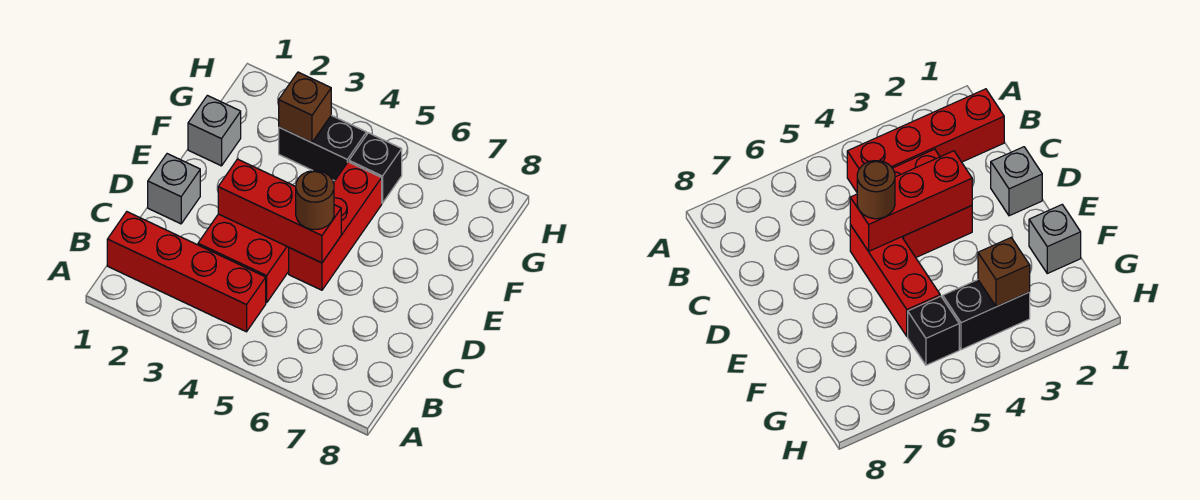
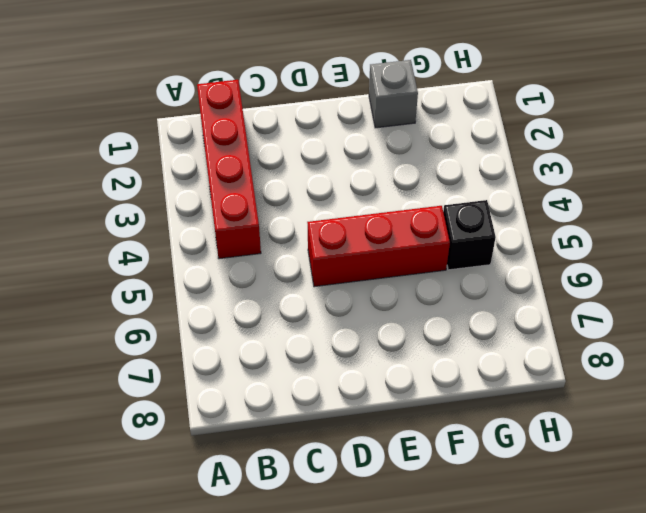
none -> red 2x2 brick [198,214,289,303]
none -> grey 1x1 brick [148,154,200,224]

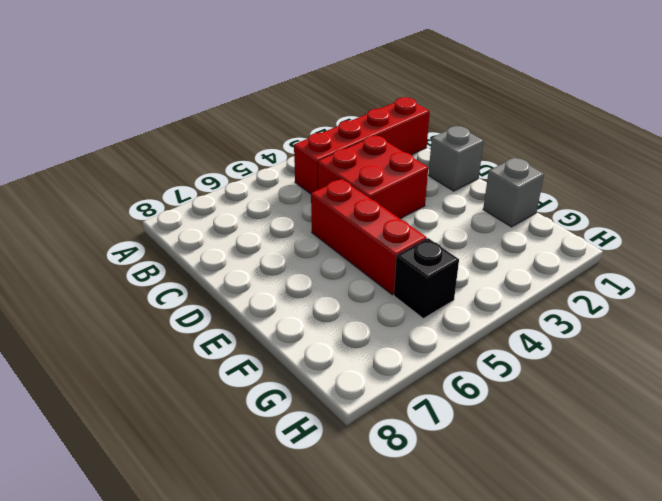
none -> black 1x2 brick [279,115,367,181]
none -> red 1x3 brick [218,159,341,263]

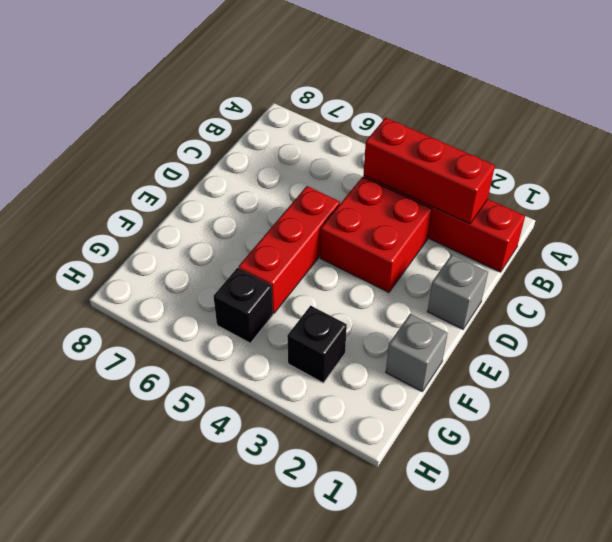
red 1x3 brick [364,118,495,224] -> red 1x3 brick moved to [218,159,341,263]
black 1x1 brick [287,306,347,383] -> black 1x2 brick [279,115,367,181]
none -> brown 1x1 brick [279,72,331,143]
none -> brown 1x1 round brick [296,171,334,229]

